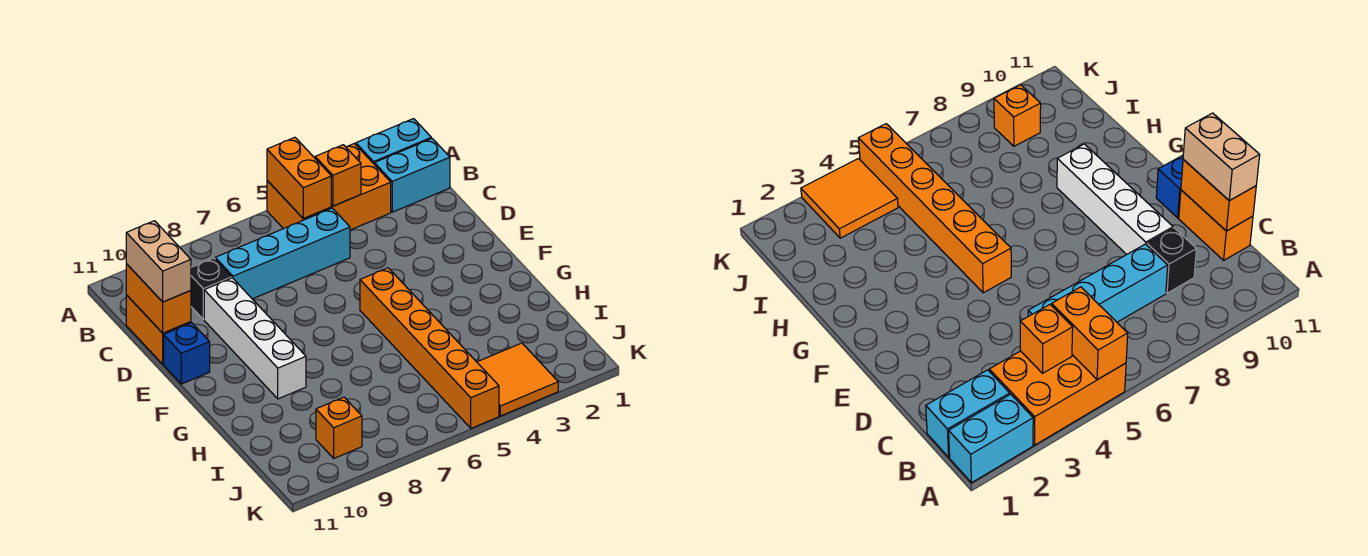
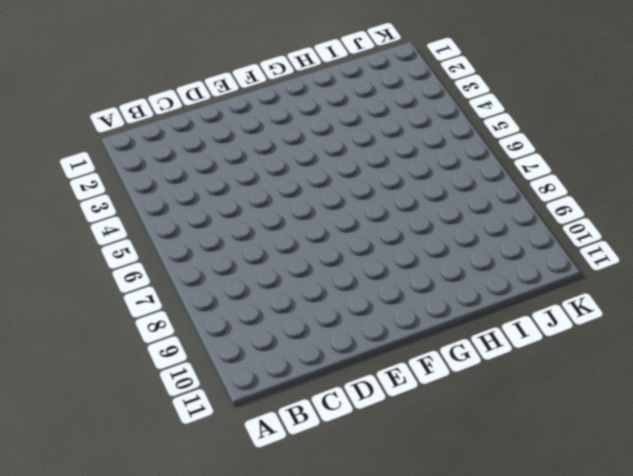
none -> cyan 1x2 brick [356,119,431,164]
none -> orange 2x3 brick [267,143,391,230]
none -> cyan 1x2 brick [374,138,450,212]

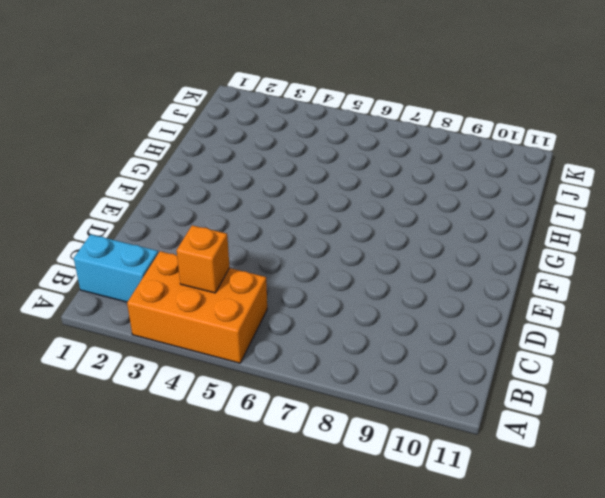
none -> cyan 1x2 brick [356,119,431,164]
none -> cyan 1x4 brick [215,208,350,299]
none -> black 1x1 brick [191,258,232,319]

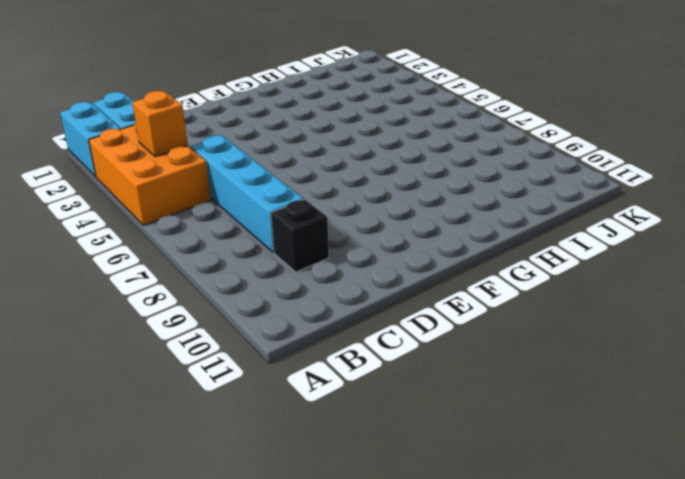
none -> orange 1x2 brick [126,295,191,364]
none -> white 1x4 brick [204,278,306,399]
none -> blue 1x1 brick [164,323,210,384]

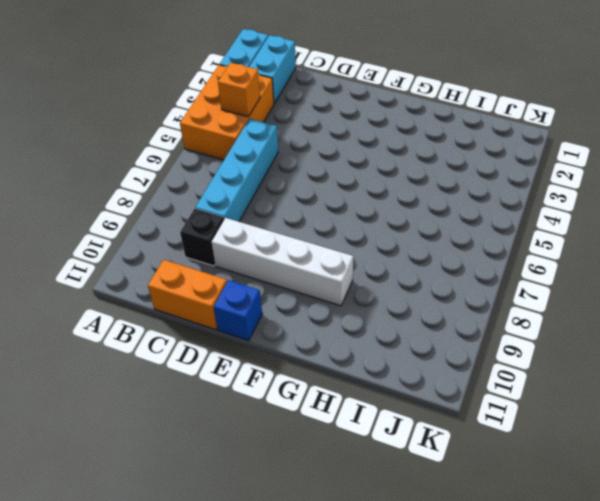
none -> orange 1x6 brick [360,268,499,428]
none -> orange 2x2 tile [477,343,558,416]
none -> orange 1x1 brick [316,397,362,458]

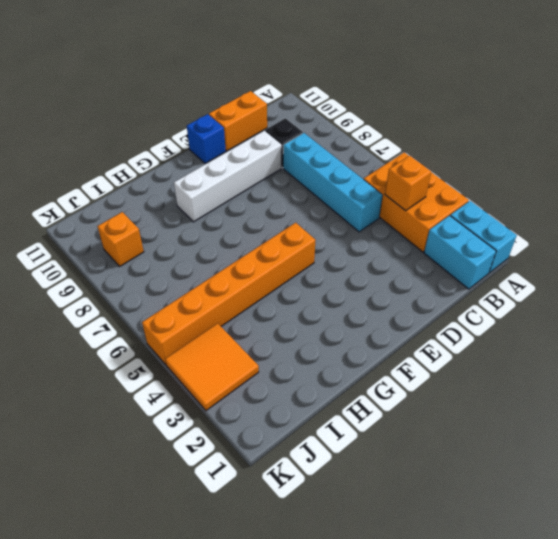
none -> orange 1x2 brick [267,137,331,219]
none -> orange 1x2 brick [126,264,191,333]
none -> tan 1x2 brick [126,221,191,302]

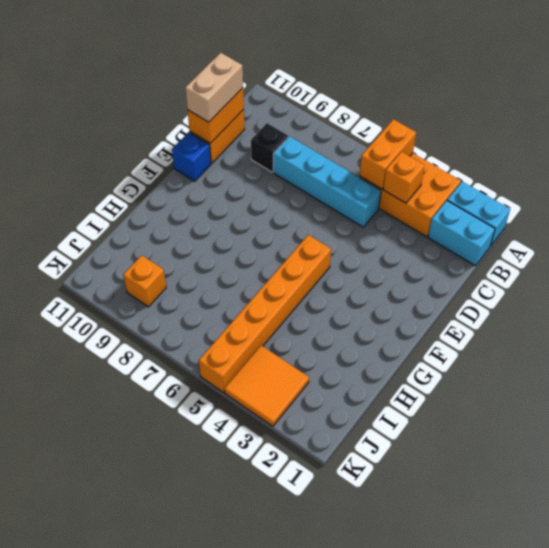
none -> white 1x4 brick [204,278,306,399]

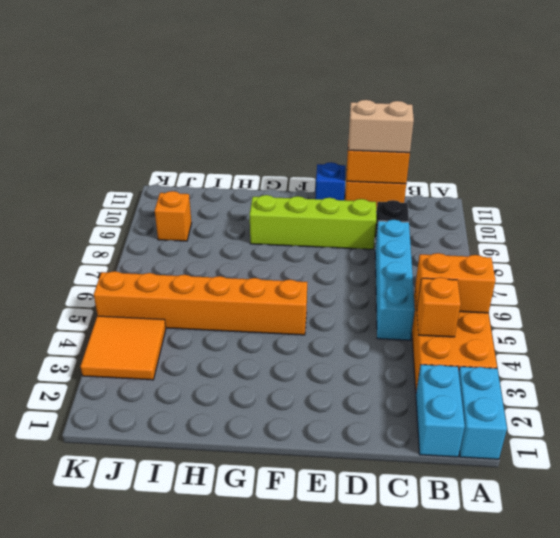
lime 1x4 brick [250,195,376,249] -> white 1x4 brick [204,278,306,399]

